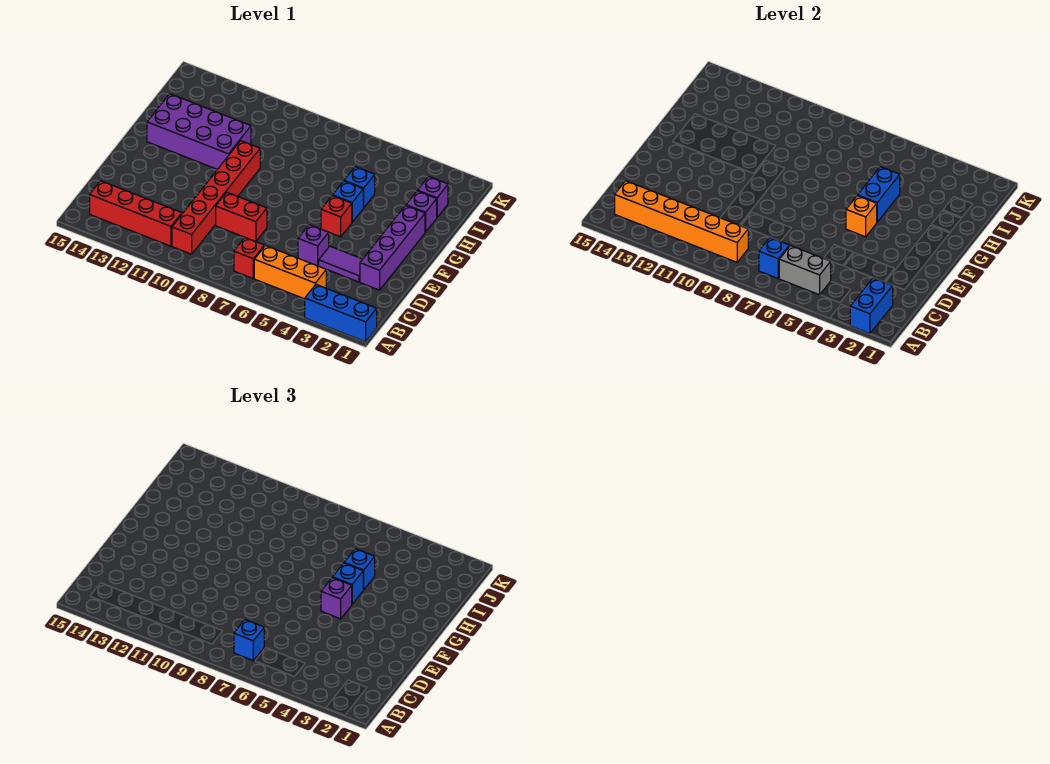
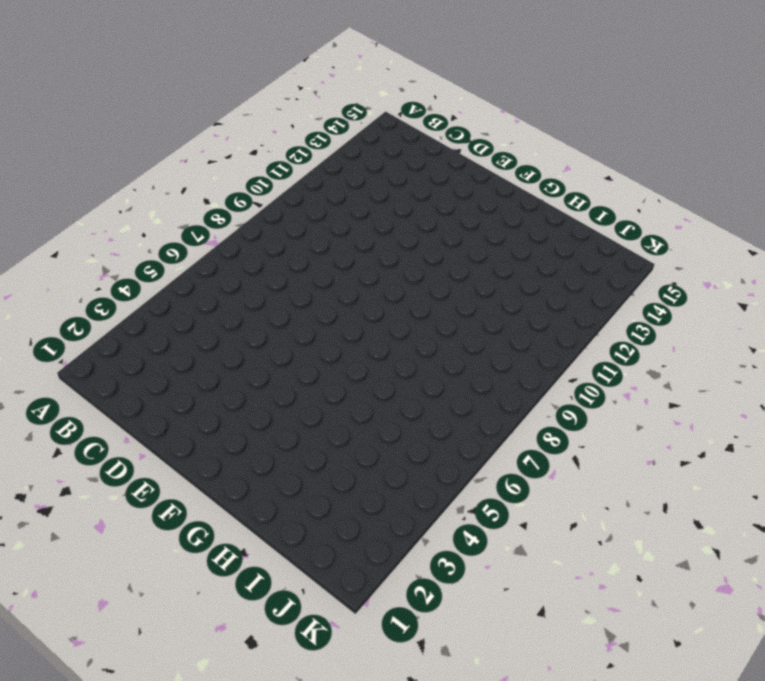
none -> blue 1x3 brick [305,285,377,342]
none -> orange 1x3 brick [254,246,326,299]
none -> red 1x1 brick [234,238,264,278]

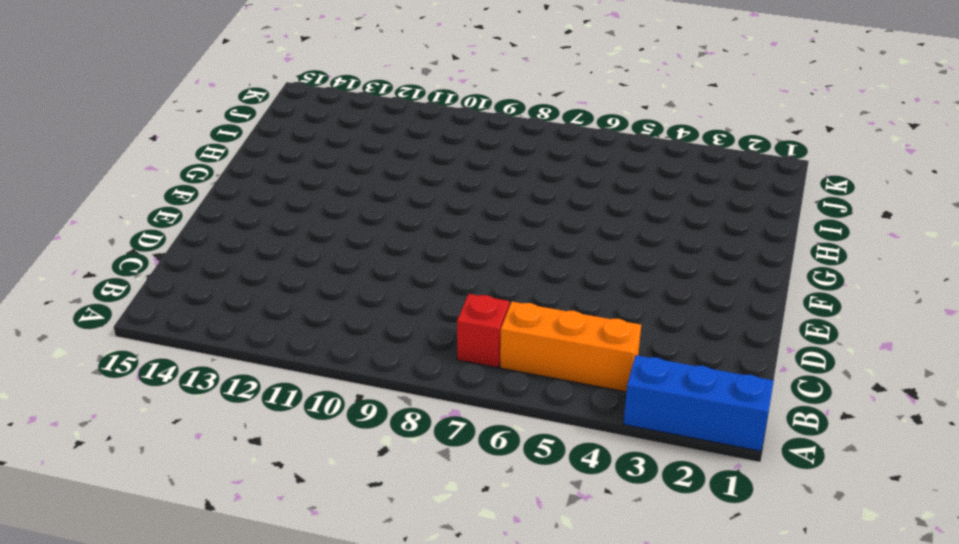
none -> red 1x6 brick [172,141,260,254]
none -> red 1x4 brick [90,181,182,246]
none -> purple 1x4 brick [360,205,425,290]

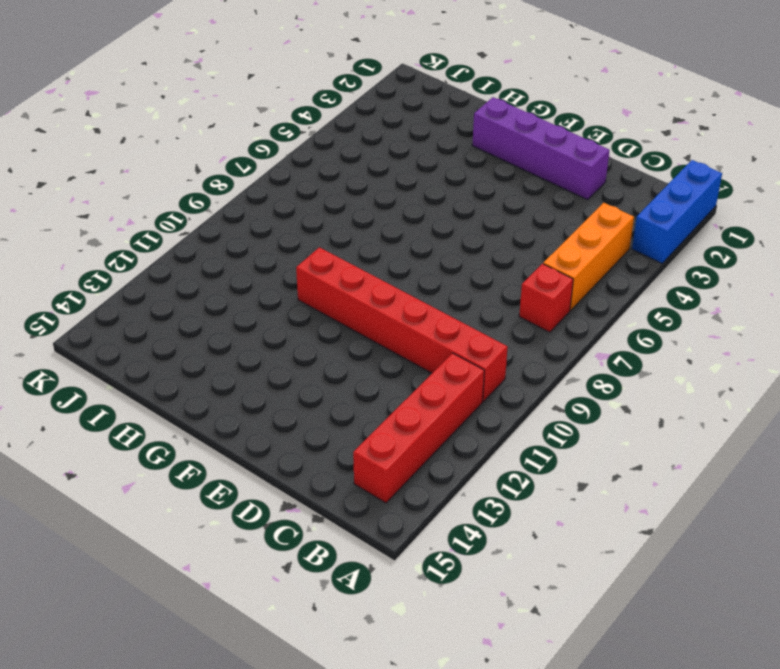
none -> purple 1x2 tile [319,246,362,282]
none -> purple 1x1 brick [298,225,329,266]
none -> red 1x2 brick [216,192,267,242]

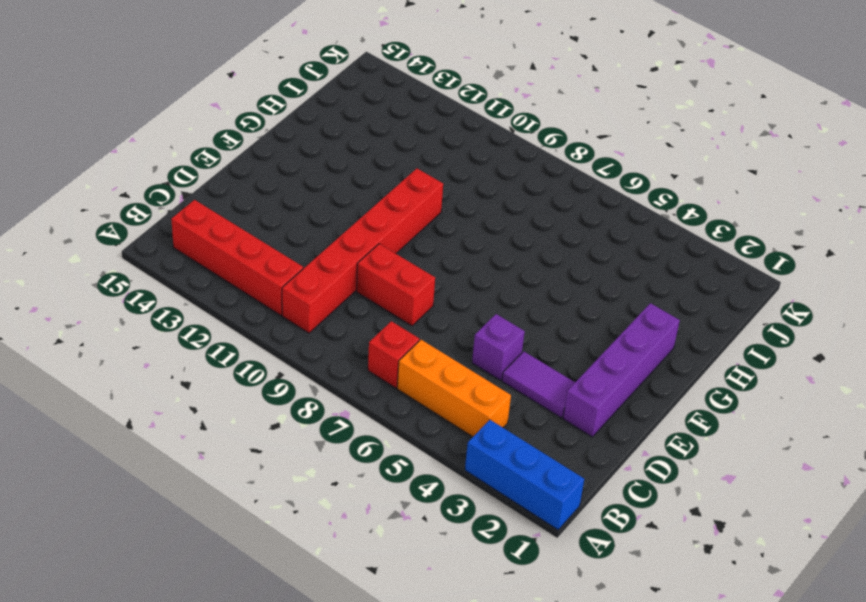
none -> red 1x1 brick [321,196,352,237]
none -> blue 1x1 brick [333,181,363,222]
none -> purple 2x4 brick [147,94,251,169]

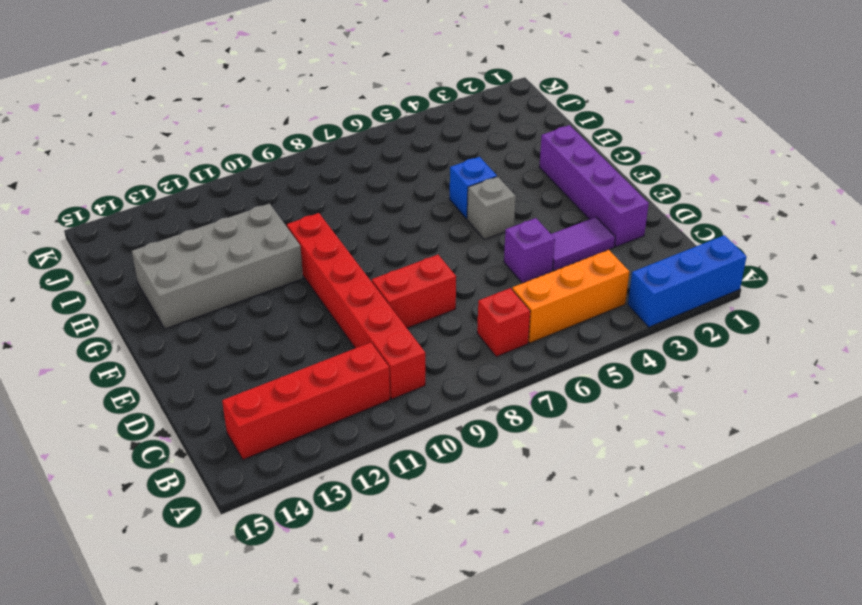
grey 1x1 brick [467,177,516,240] -> red 1x1 brick [321,196,352,237]
grey 2x4 brick [132,204,303,329] -> purple 2x4 brick [147,94,251,169]
none -> purple 1x1 brick [406,191,437,232]
none -> blue 1x1 brick [344,167,375,208]
none -> purple 1x1 brick [418,176,448,217]

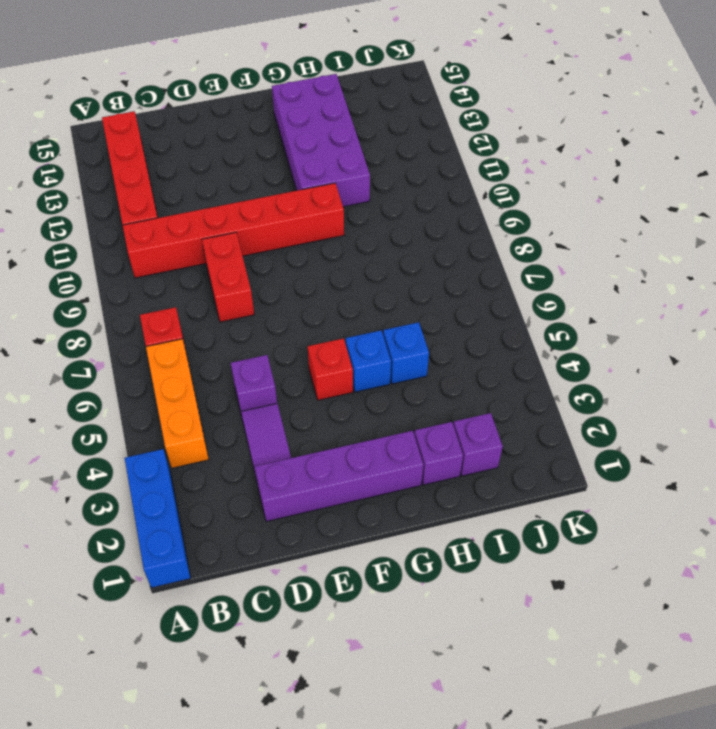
none -> blue 1x2 brick [850,278,893,334]
none -> grey 1x2 brick [779,246,831,295]
none -> blue 1x1 brick [759,237,789,278]

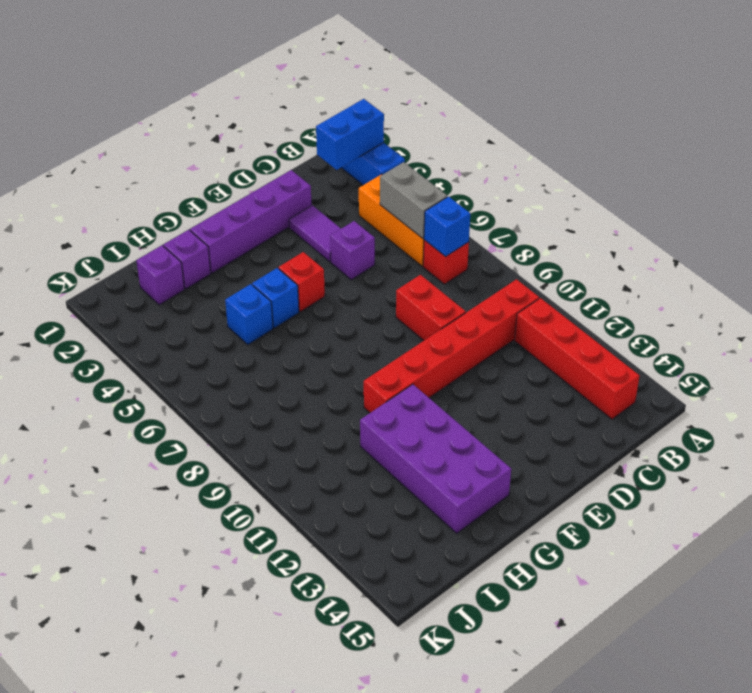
none -> orange 1x6 brick [615,181,748,262]
none -> orange 1x1 brick [846,196,877,237]
none -> blue 1x2 brick [858,167,900,222]

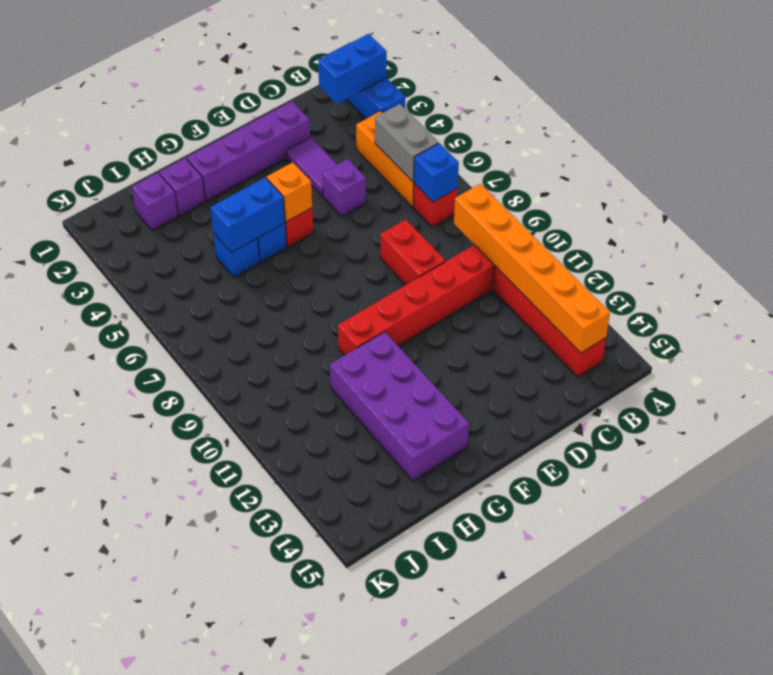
none -> blue 1x1 brick [234,620,264,660]
none -> purple 1x1 brick [321,578,352,619]
none -> blue 1x1 brick [333,563,363,604]

